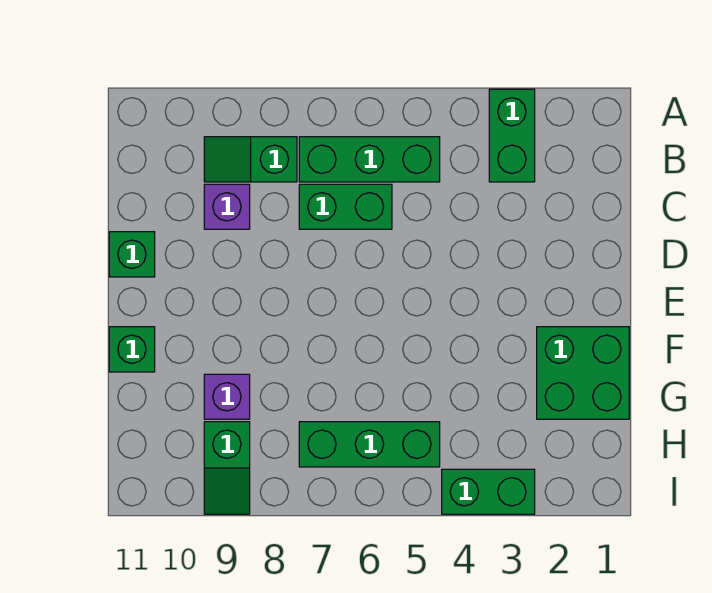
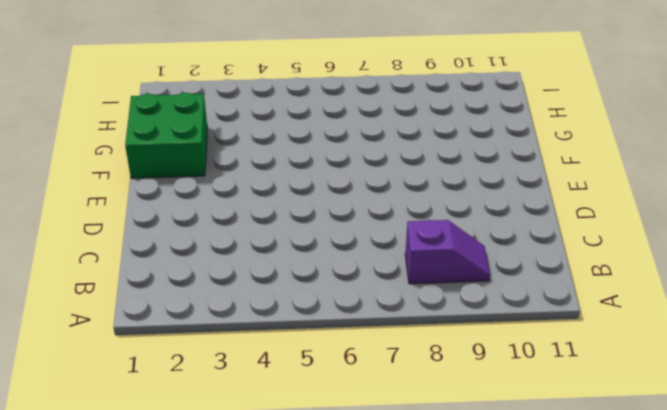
purple 1x2 slope [405,220,490,284] -> green 1x2 slope [204,137,297,182]
none -> green 1x2 brick [489,89,535,182]
none -> green 1x3 brick [299,137,440,182]
none -> green 1x2 brick [299,184,392,229]

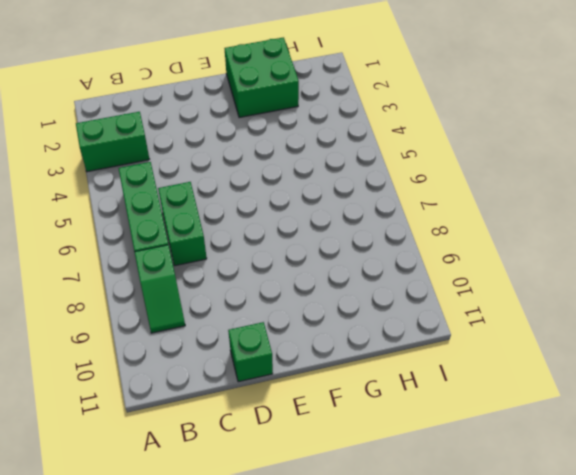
none -> purple 1x1 brick [204,184,250,229]
none -> green 1x1 brick [109,327,155,372]
none -> purple 1x1 brick [204,374,250,419]

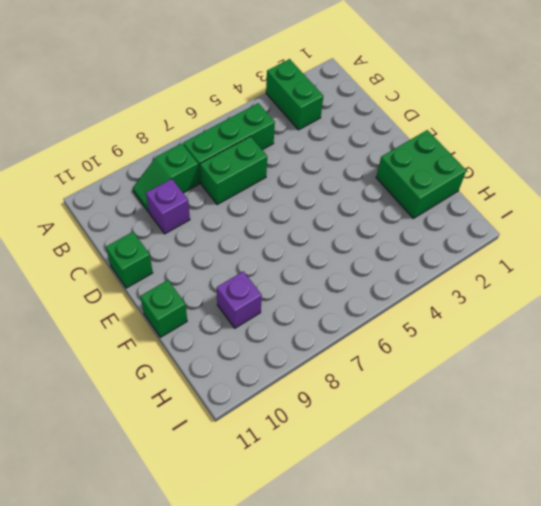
none -> green 1x3 brick [299,422,440,467]
none -> green 1x2 slope [204,422,250,514]
none -> green 1x2 brick [442,469,535,514]

